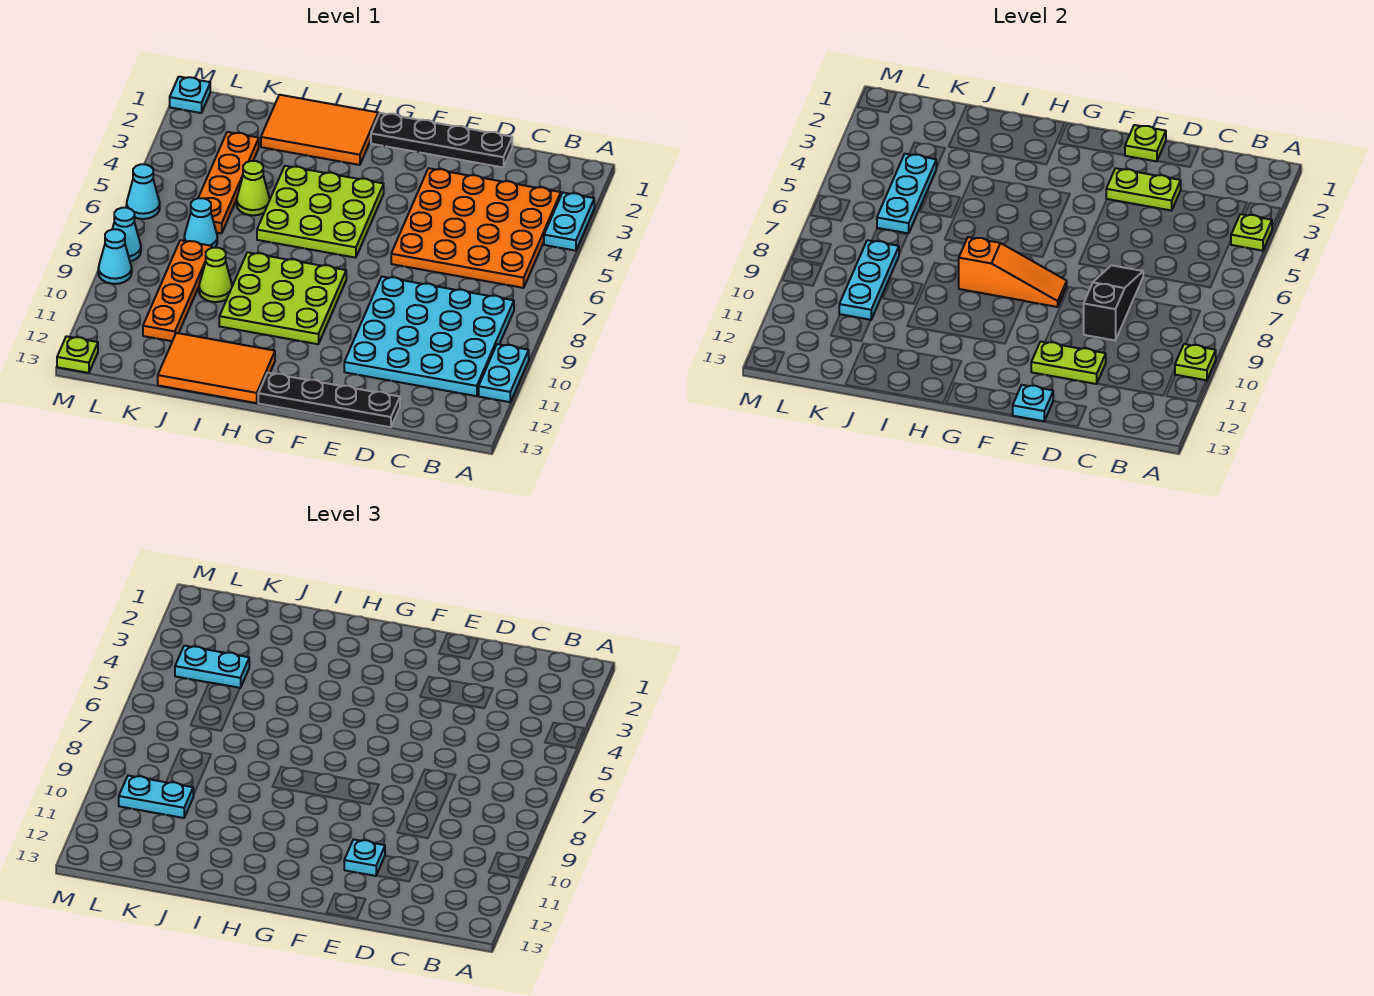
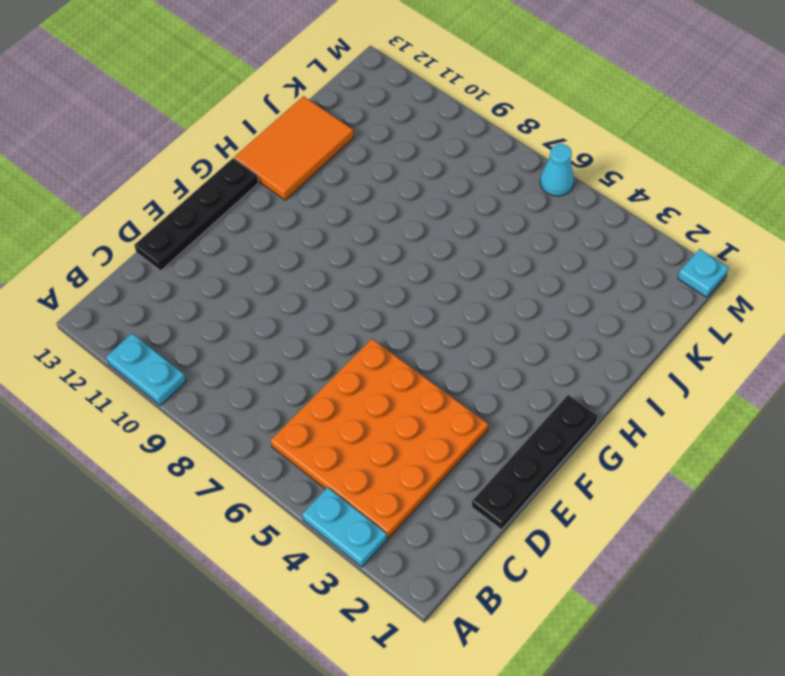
none -> cyan 4x4 plate [344,277,514,396]
none -> lime 3x3 plate [257,166,384,258]
none -> lime 3x3 plate [219,252,346,344]
none -> orange 2x3 tile [261,95,378,165]

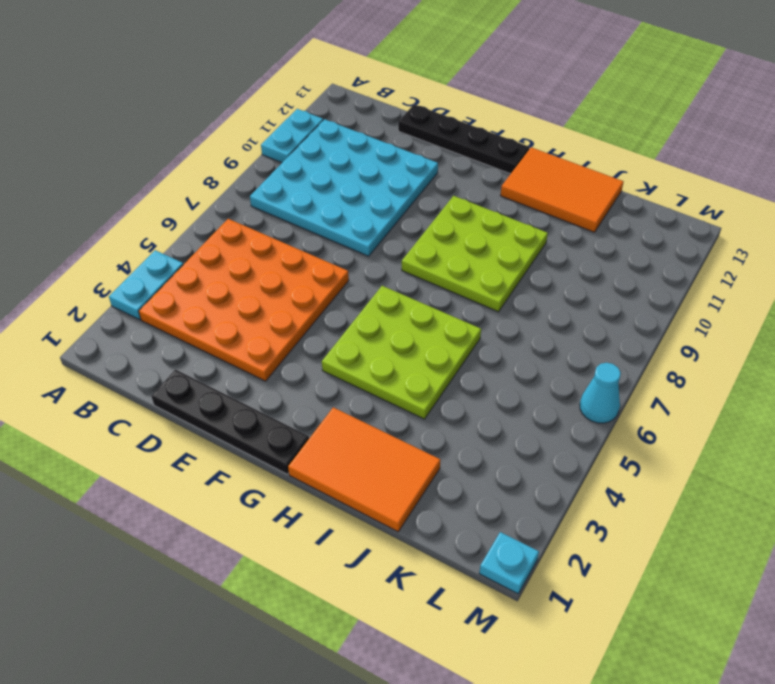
none -> lime 1x1 cone [237,161,270,215]
none -> lime 1x1 cone [199,248,232,302]
none -> orange 1x4 plate [198,132,259,233]
none -> cyan 1x1 cone [184,198,217,248]

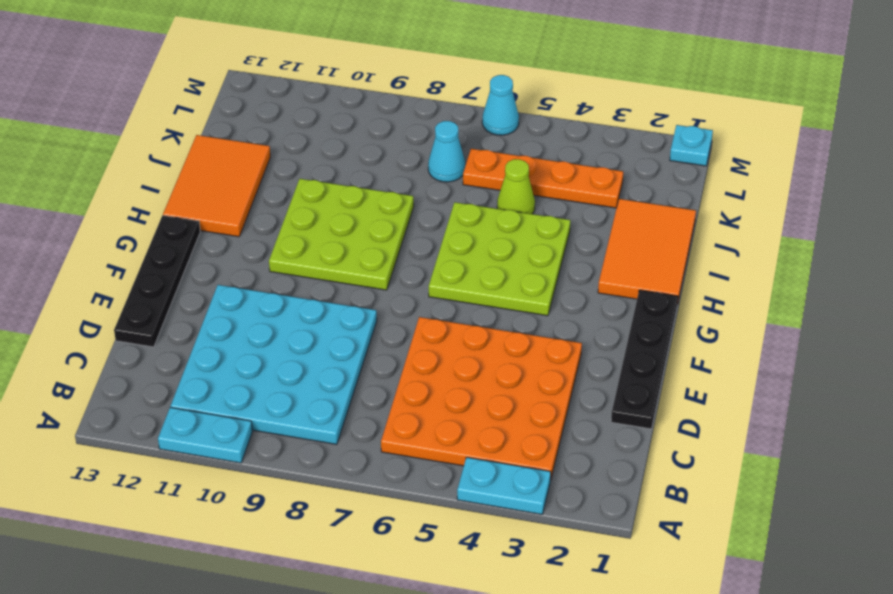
none -> lime 1x1 cone [199,248,232,302]
none -> orange 1x4 plate [143,240,212,341]
none -> cyan 1x1 cone [113,208,141,261]
none -> cyan 1x1 cone [98,229,132,284]

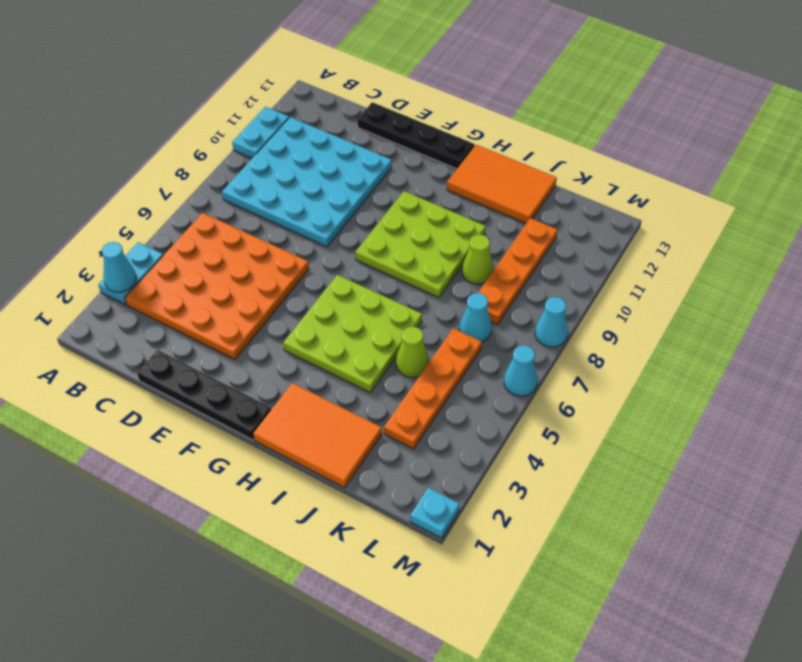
cyan 1x1 cone [102,242,136,292] -> cyan 1x1 cone moved to [98,229,132,284]
none -> lime 1x1 plate [57,336,98,373]
none -> lime 1x1 plate [1231,214,1272,251]
none -> lime 1x1 plate [1175,344,1216,381]
none -> lime 1x2 plate [1106,168,1181,211]

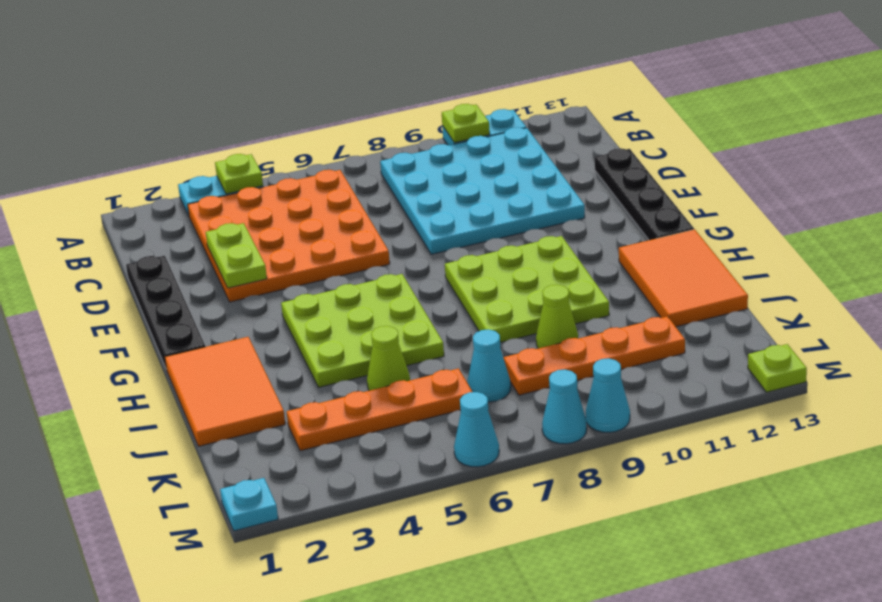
none -> black 1x3 slope [1084,265,1143,340]
none -> lime 1x2 plate [1031,342,1106,384]
none -> lime 1x1 plate [1125,125,1166,161]
none -> cyan 1x1 plate [1013,385,1053,421]

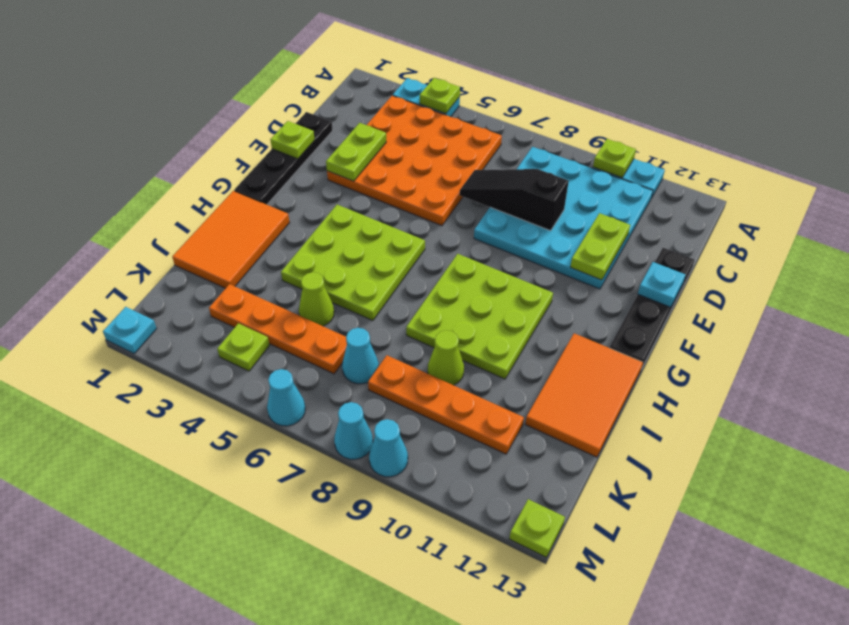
lime 1x1 plate [217,323,270,371] -> none
none -> orange 1x3 slope [959,237,1067,307]
none -> cyan 1x3 plate [877,154,936,233]
none -> cyan 1x3 plate [839,240,899,320]
none -> cyan 1x1 plate [344,840,385,876]

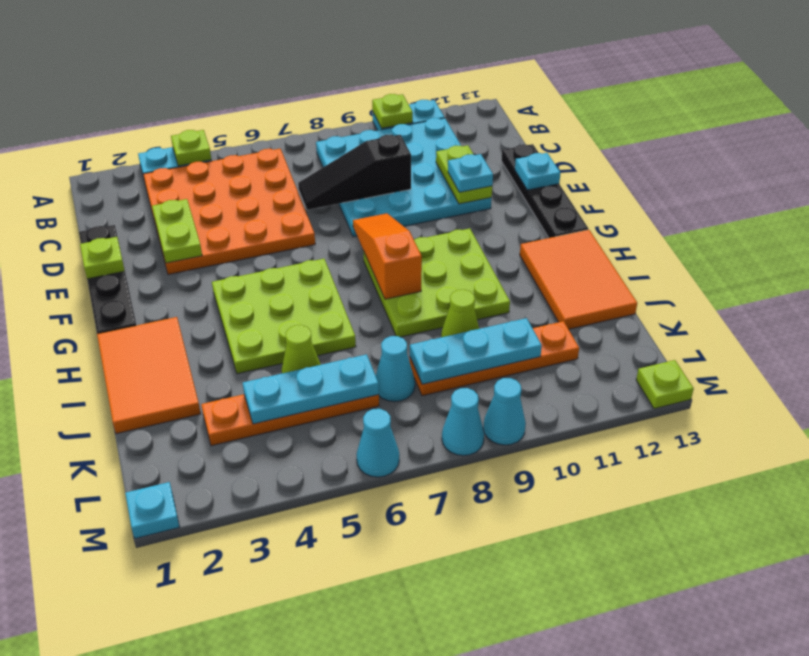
none -> cyan 1x2 plate [175,646,249,688]
none -> cyan 1x2 plate [119,776,193,818]

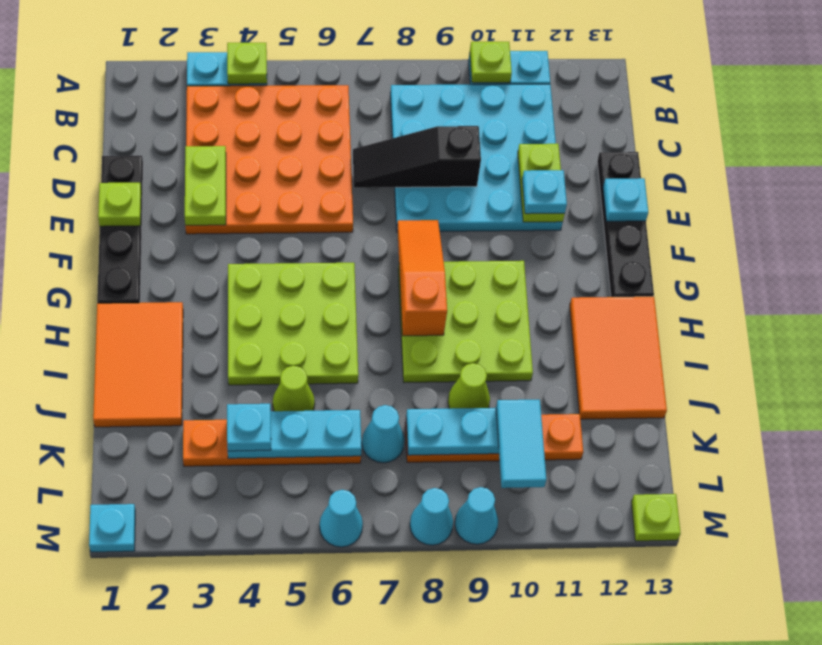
cyan 1x1 plate [227,403,271,451] -> cyan 1x2 plate [175,646,249,688]
cyan 1x2 tile [496,400,546,488] -> cyan 1x2 plate [119,776,193,818]

